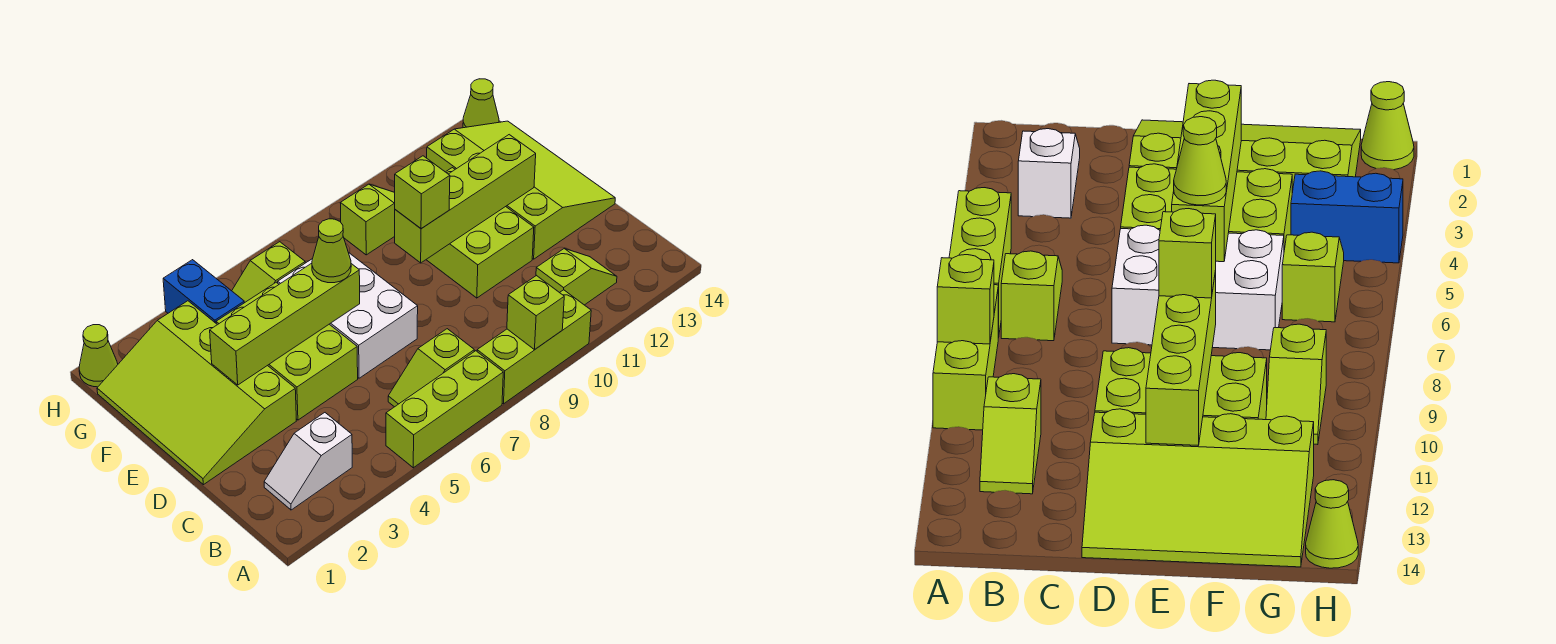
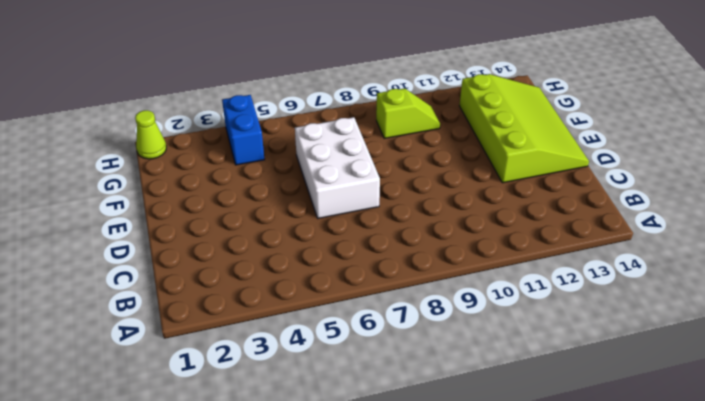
none -> lime 1x3 brick [386,351,503,468]
none -> lime 1x3 brick [477,290,591,404]
none -> white 1x2 slope [264,413,352,510]

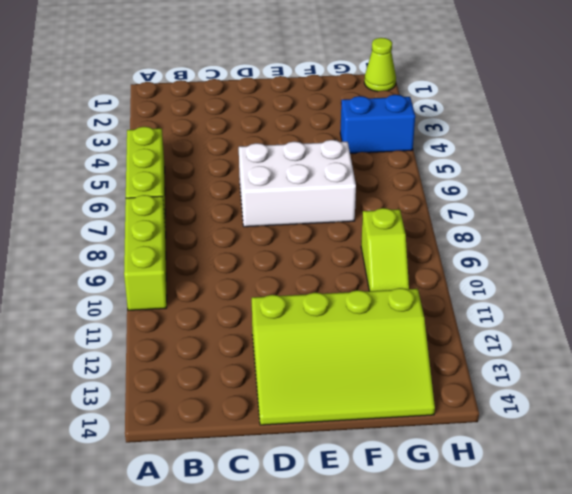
none -> white 1x2 slope [264,413,352,510]
none -> lime 1x2 slope [388,329,474,407]
none -> lime 1x2 slope [536,249,617,305]

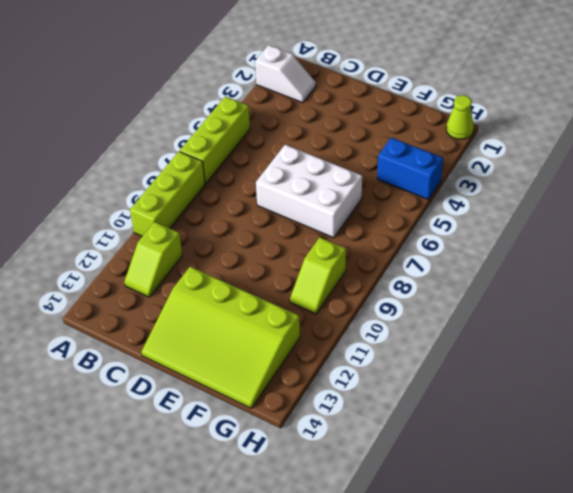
white 1x2 slope [255,45,316,103] -> white 1x2 slope turned to [264,413,352,510]
none -> lime 1x2 slope [388,329,474,407]
none -> lime 3x4 slope [97,301,296,485]
none -> lime 2x3 brick [216,282,358,420]

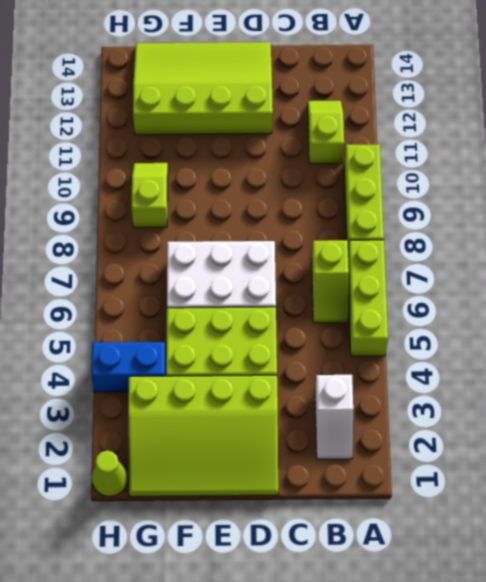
none -> lime 2x3 brick [426,168,534,298]
none -> lime 1x2 slope [232,242,305,303]
none -> lime 1x1 cone [463,79,499,128]

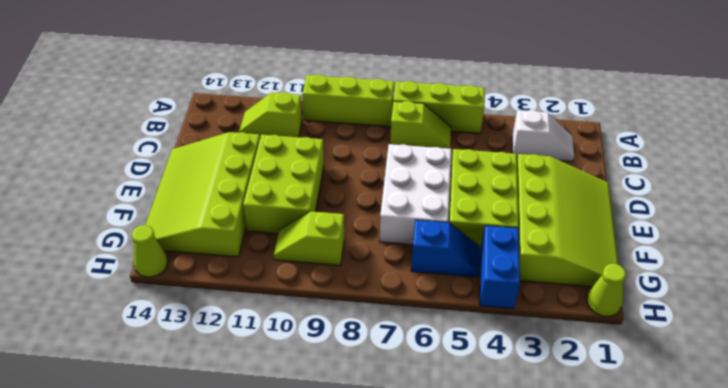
blue 1x2 slope [411,220,480,277] -> lime 1x2 slope [232,242,305,303]
none -> lime 1x1 brick [507,276,564,350]
none -> lime 1x4 brick [210,263,360,385]
none -> lime 1x4 brick [395,135,536,263]

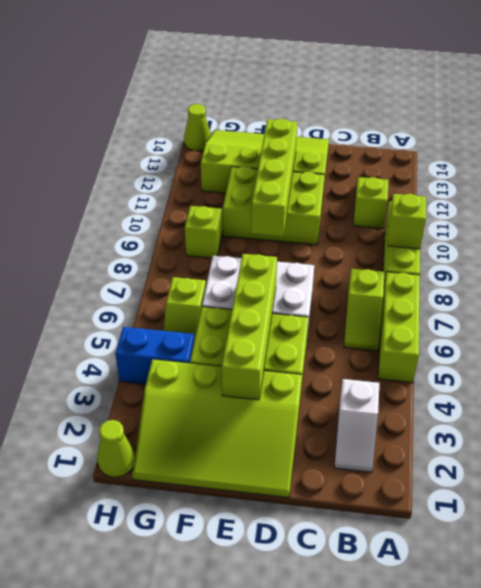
none -> lime 1x1 cone [312,219,351,283]
none -> lime 1x1 brick [395,156,450,228]

